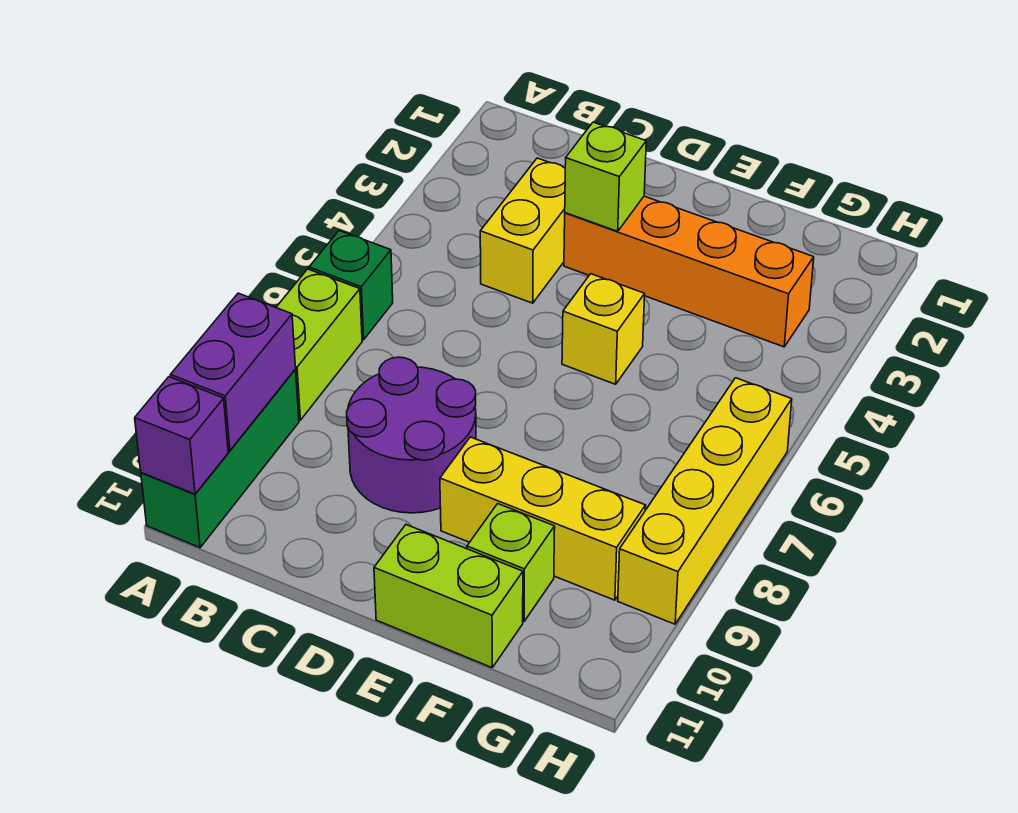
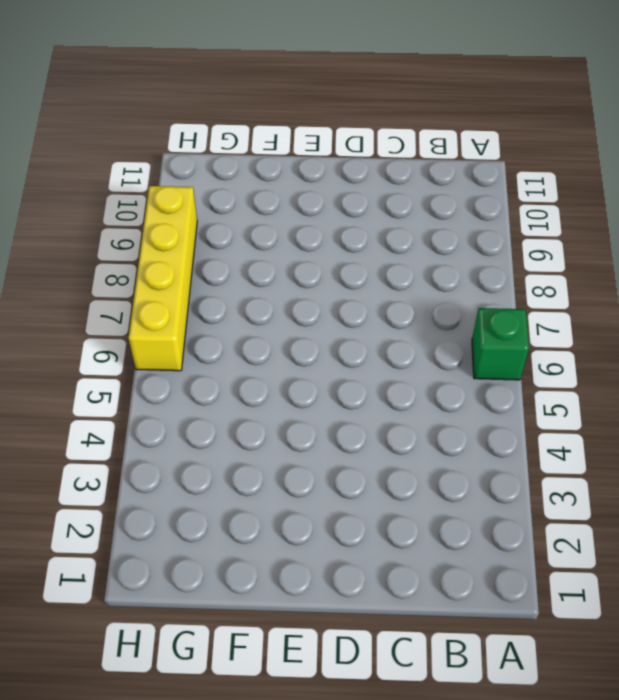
none -> lime 1x2 brick [276,269,362,420]
none -> green 1x3 brick [141,369,299,548]
none -> yellow 1x2 brick [480,158,565,303]

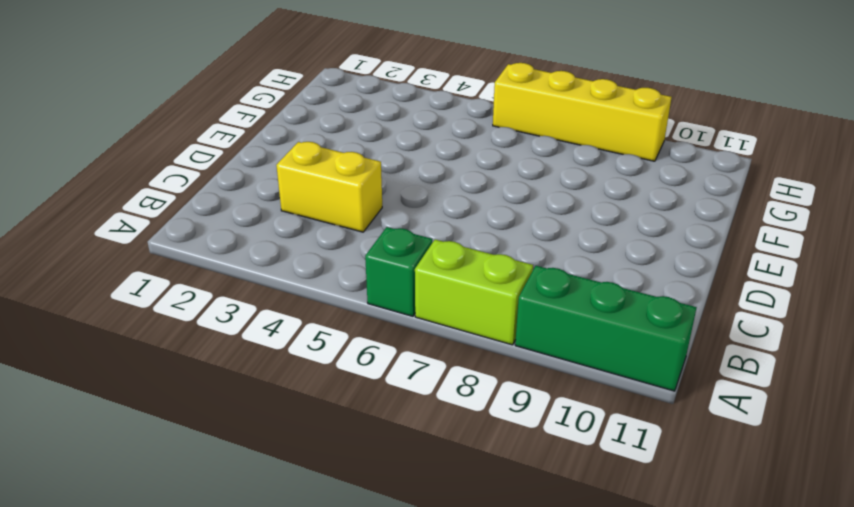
none -> purple 2x2 round brick [347,357,476,513]
none -> orange 1x4 brick [564,196,814,347]
none -> yellow 1x1 brick [562,274,645,384]

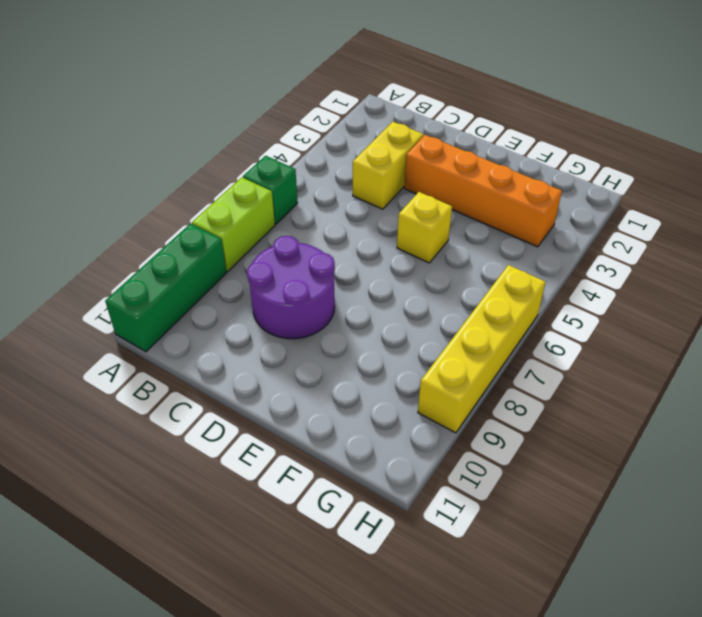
none -> yellow 1x3 brick [440,437,646,600]
none -> lime 1x2 brick [374,525,523,668]
none -> lime 1x1 brick [467,504,555,621]

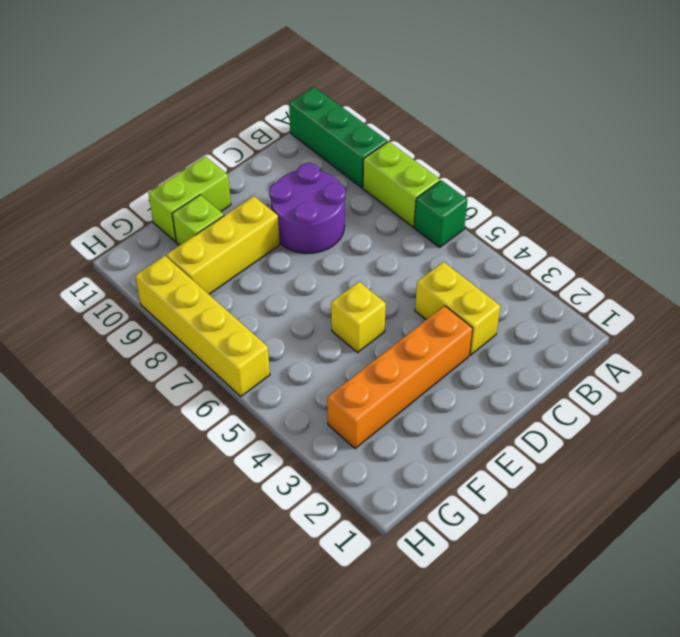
none -> purple 1x2 brick [171,293,296,451]
none -> purple 1x1 brick [135,377,228,494]
none -> lime 1x1 brick [565,122,646,231]

